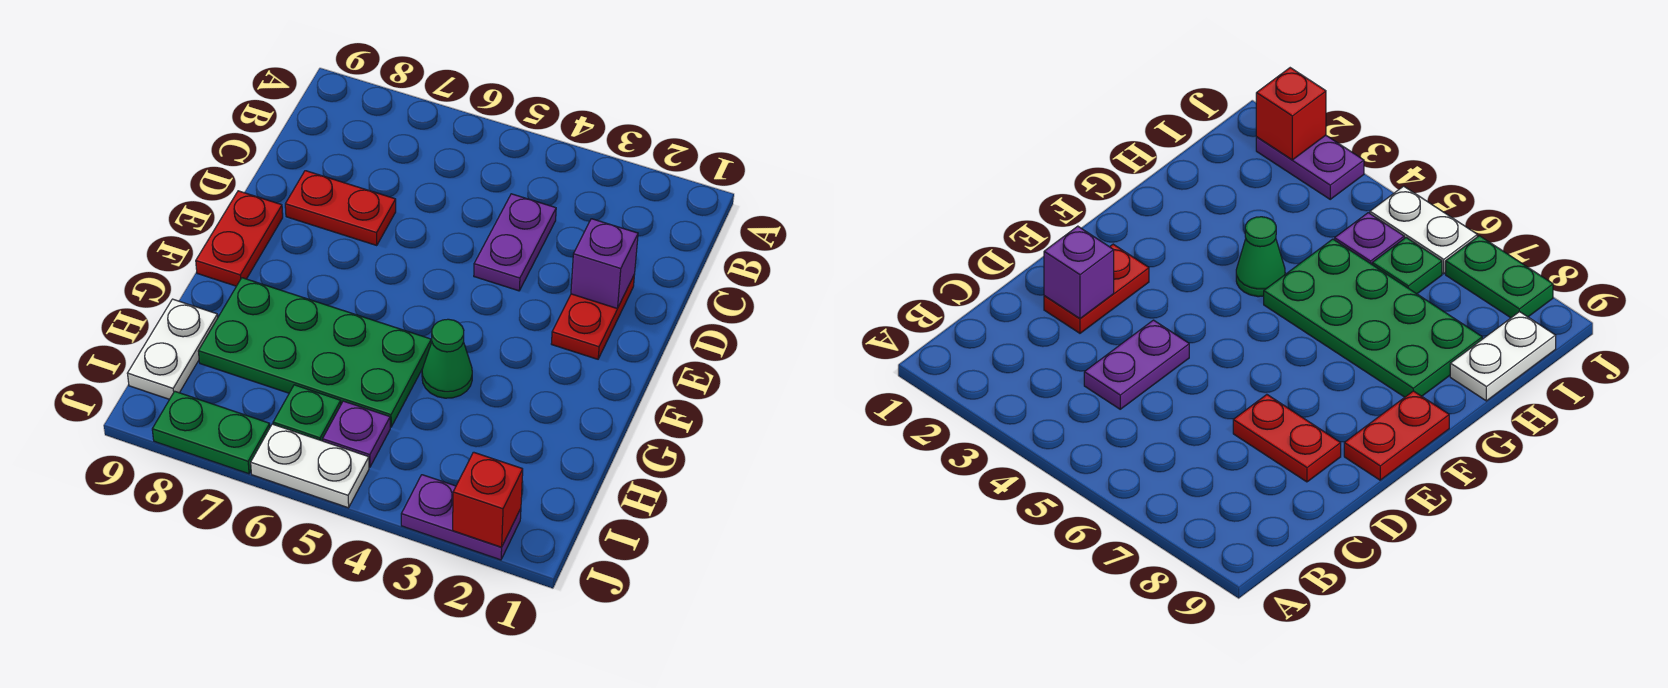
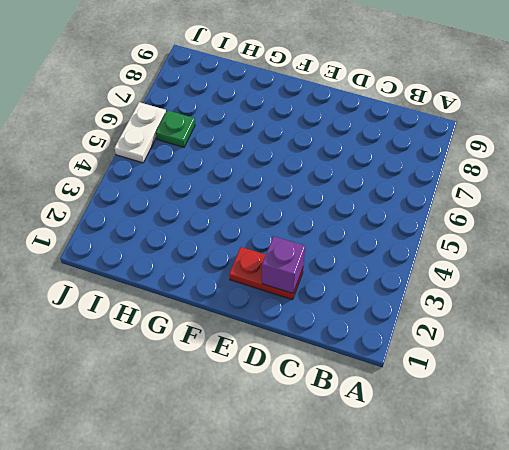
none -> purple 1x2 plate [474,194,556,291]
none -> red 1x2 plate [285,171,396,246]
none -> red 1x2 plate [196,191,283,286]

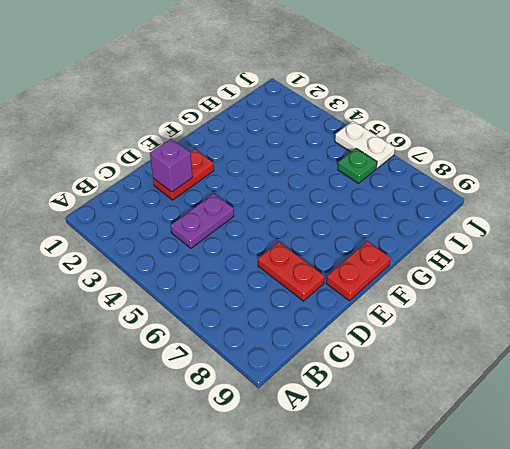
none -> green 1x1 cone [422,319,472,398]
none -> green 2x4 plate [198,278,431,427]
none -> white 1x2 plate [127,299,218,399]

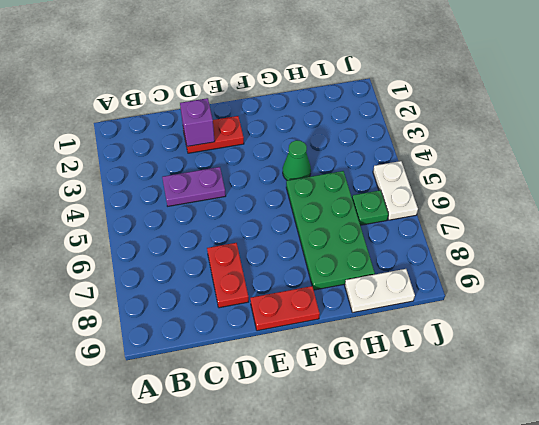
none -> purple 1x1 plate [323,401,390,467]
none -> purple 1x2 plate [401,475,521,560]
none -> green 1x2 plate [152,391,270,474]

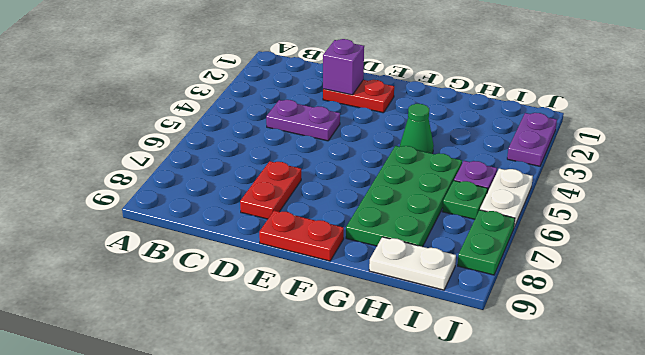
none -> red 1x1 brick [453,452,523,547]

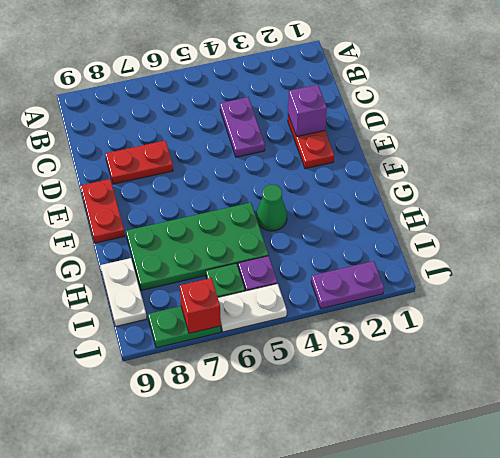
red 1x1 brick [180,278,221,333] -> red 1x1 brick moved to [453,452,523,547]

